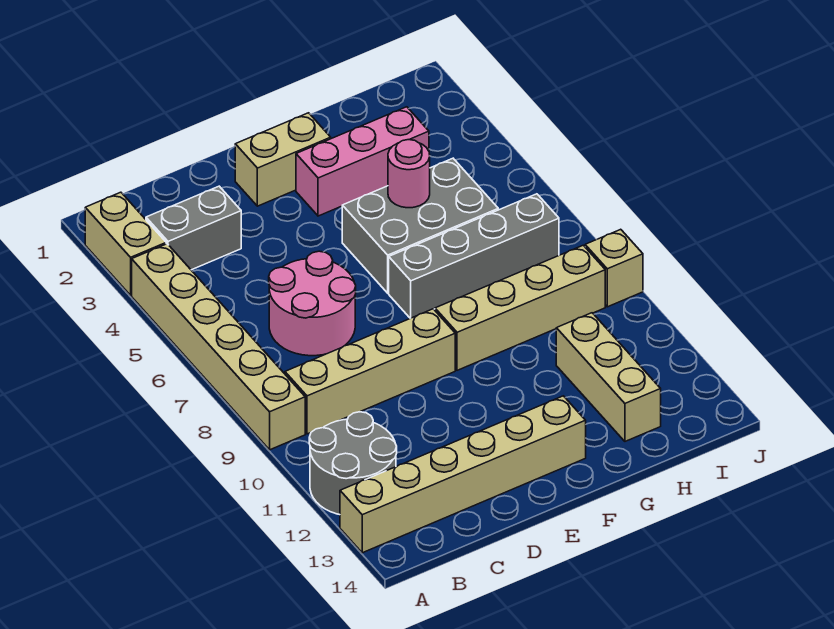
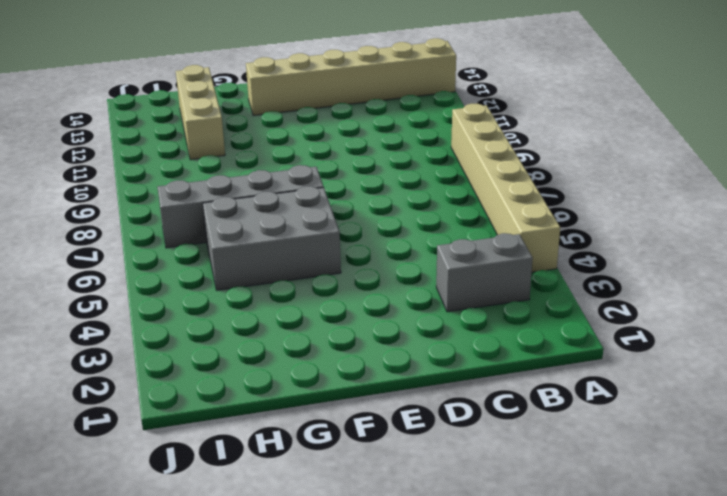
none -> tan 1x2 brick [85,192,166,295]
none -> grey 2x2 round brick [309,412,397,515]
none -> tan 1x4 brick [285,309,455,434]

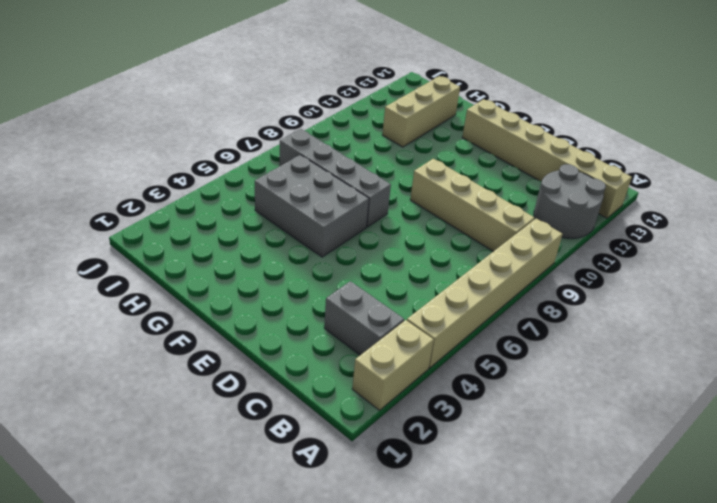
none -> pink 2x2 round brick [269,251,356,356]
none -> tan 1x2 brick [235,113,331,206]
none -> pink 1x3 brick [296,107,429,216]

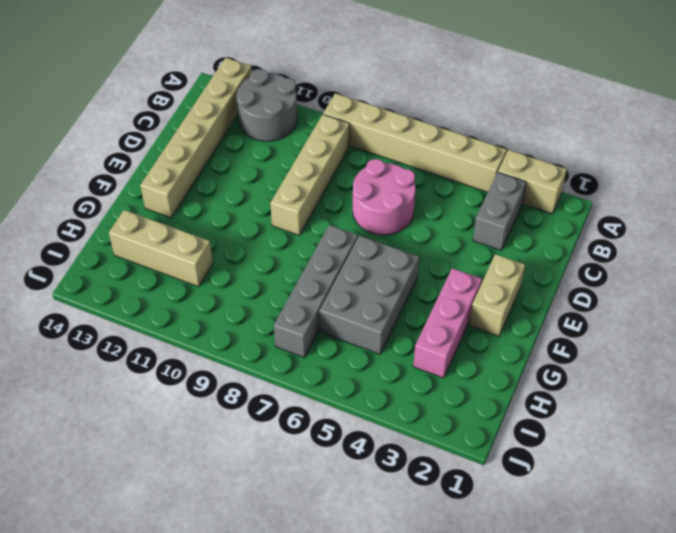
none -> tan 1x4 brick [435,245,605,370]
none -> tan 1x1 brick [585,229,643,307]
none -> pink 1x1 round brick [388,140,430,208]

